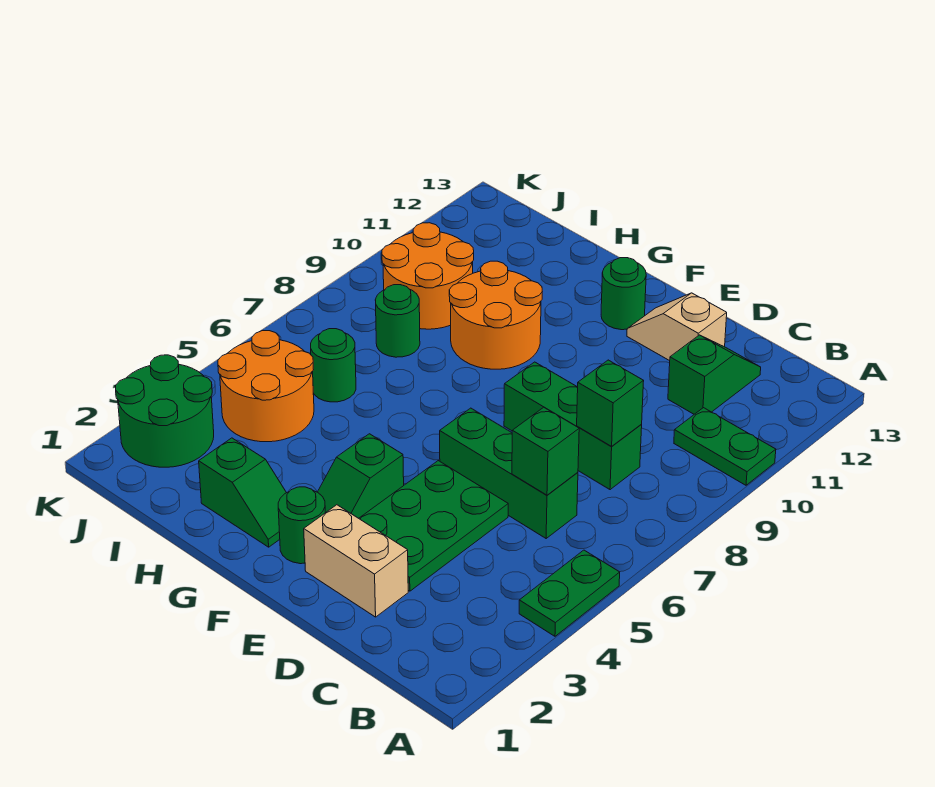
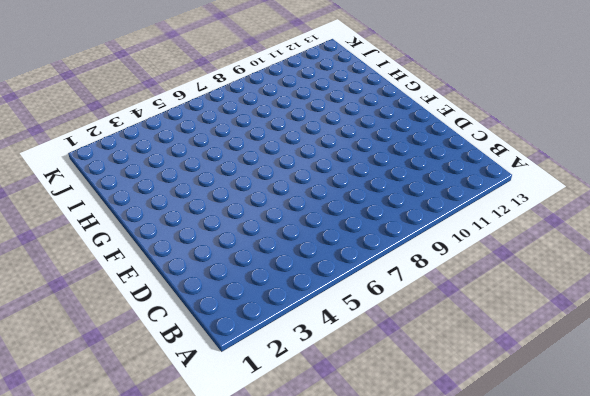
none -> green 1x2 plate [519,550,620,636]
none -> green 1x2 plate [674,408,776,485]
none -> green 1x3 brick [440,408,578,538]

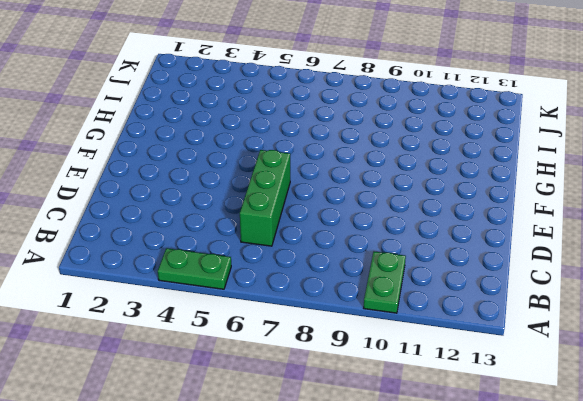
none -> green 1x3 brick [504,362,642,490]
none -> green 1x2 slope [668,335,761,414]
none -> tan 1x2 brick [304,505,408,617]

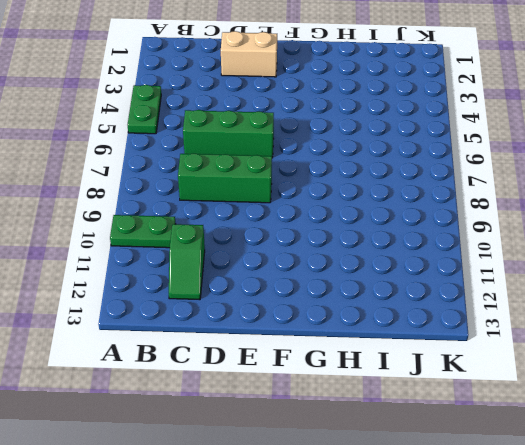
none -> green 2x3 plate [359,461,508,591]
none -> tan 1x2 slope [627,293,727,361]
none -> green 1x1 round brick [278,487,325,564]

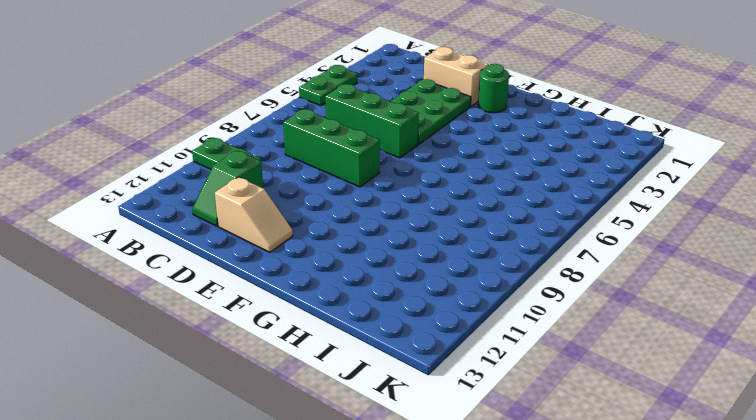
none -> green 1x2 slope [318,434,404,518]
none -> green 1x1 round brick [601,258,646,330]
none -> green 1x2 slope [199,438,286,547]

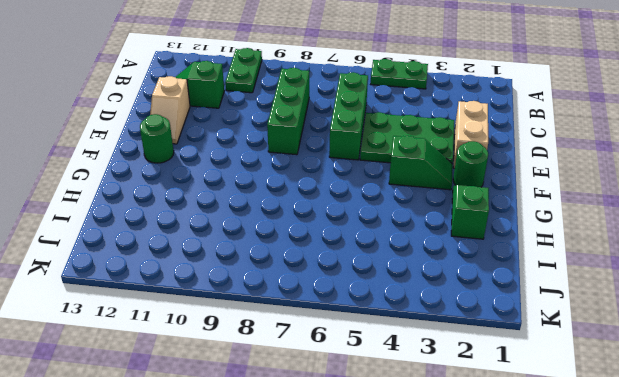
none -> orange 2x2 round brick [449,261,542,369]
none -> orange 2x2 round brick [218,331,314,442]
none -> green 1x1 round brick [311,329,356,402]

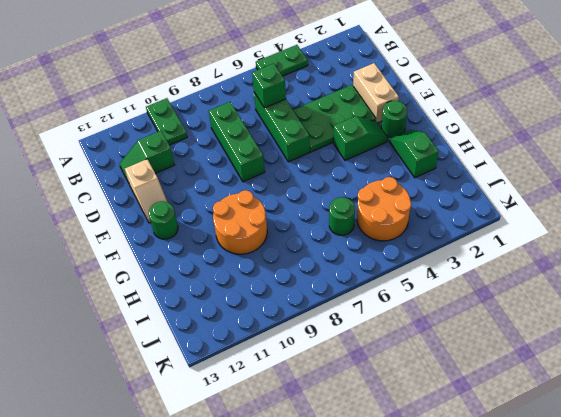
none -> green 1x1 round brick [375,285,420,357]
none -> orange 2x2 round brick [382,223,474,329]
none -> green 2x2 round brick [116,355,214,467]

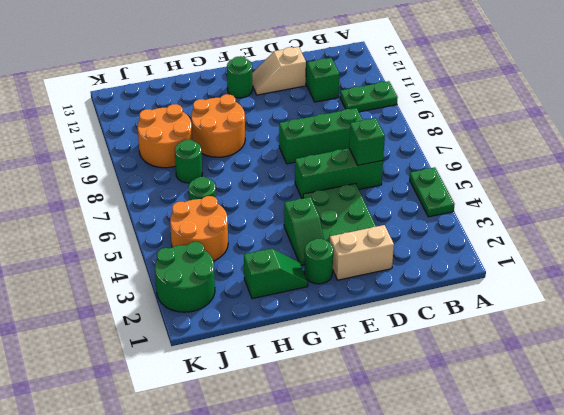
none -> green 1x1 brick [577,360,644,447]

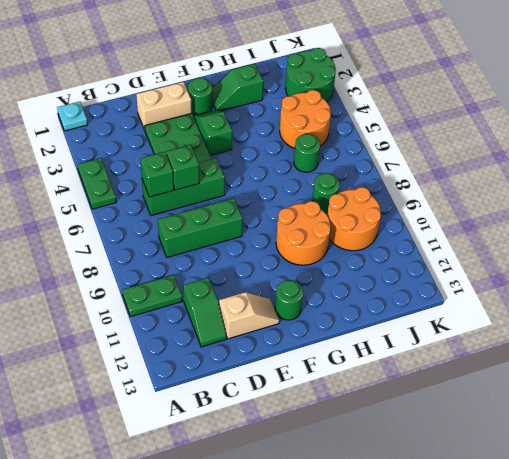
cyan 1x1 plate [57,101,88,131] -> none
green 1x1 brick [166,145,199,190] -> green 1x1 brick moved to [577,360,644,447]

